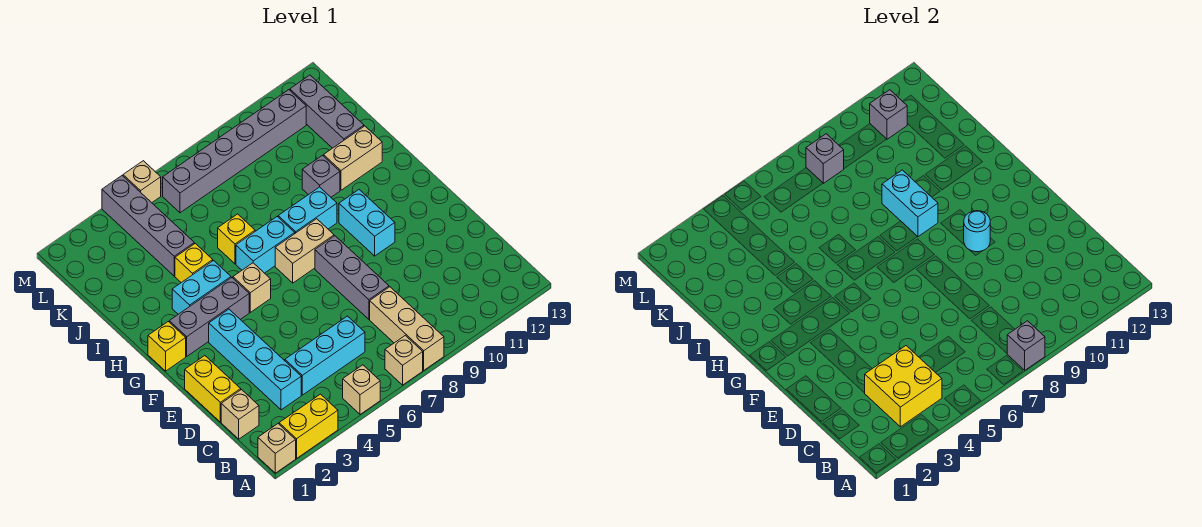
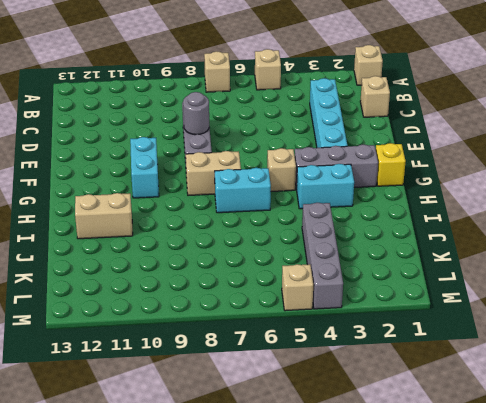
grey 1x1 round brick [183,92,209,135] -> none
none -> yellow 1x2 brick [279,394,338,458]
none -> tan 1x3 brick [370,287,444,370]
none -> cyan 1x3 brick [285,316,365,395]
none -> yellow 1x2 brick [185,356,241,422]

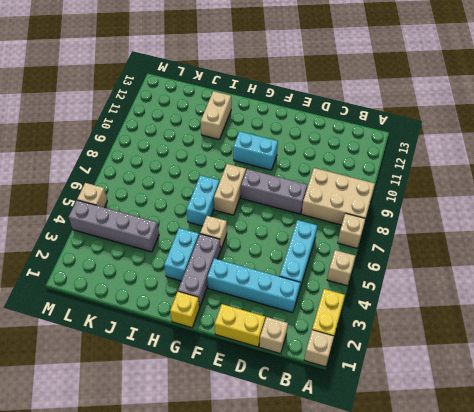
tan 2x3 brick [302,168,375,225] -> tan 1x3 brick [370,287,444,370]
none -> cyan 1x2 brick [278,187,337,233]
none -> yellow 1x1 brick [175,243,213,283]
none -> yellow 1x1 brick [218,214,255,264]
none -> grey 1x1 brick [302,156,340,197]

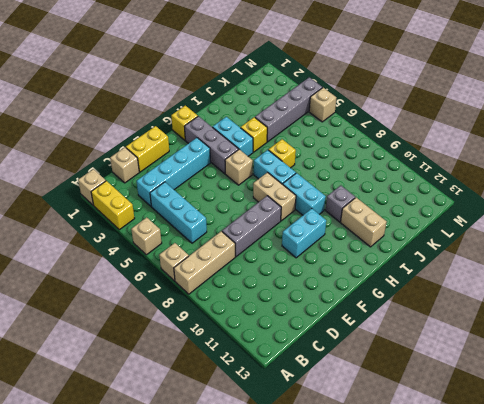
none -> grey 1x3 brick [290,75,364,148]
none -> grey 1x6 brick [163,90,306,213]
none -> grey 1x1 brick [1007,321,1045,370]
none -> yellow 2x2 brick [865,346,942,427]

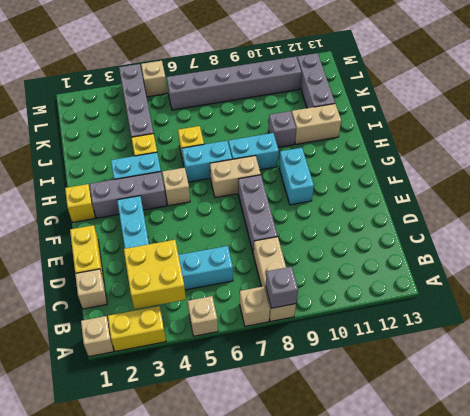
none -> cyan 1x1 round brick [964,211,990,252]
none -> cyan 1x2 brick [882,170,938,237]
none -> grey 1x1 brick [806,134,844,183]
none -> grey 1x1 brick [870,90,907,139]

